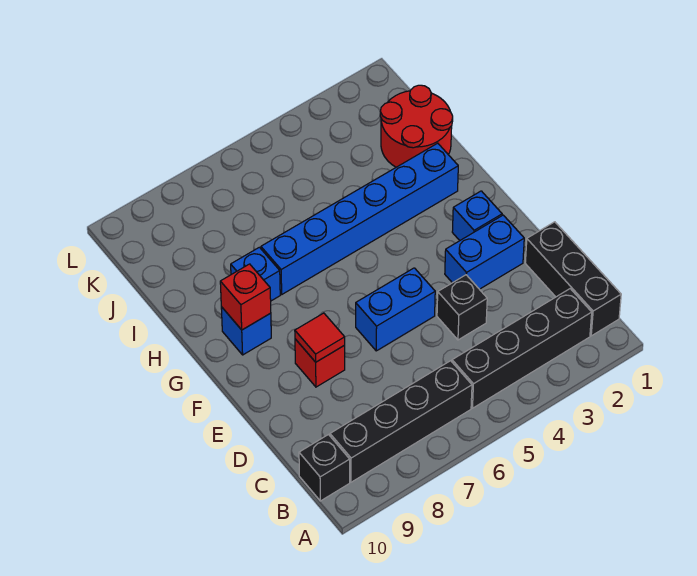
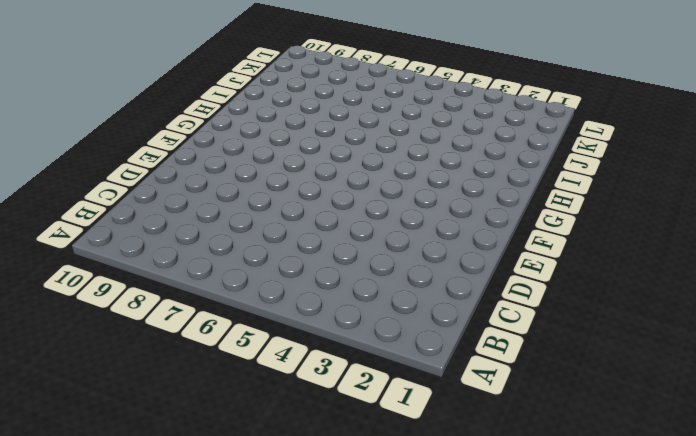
none -> black 1x3 brick [525,222,621,336]
none -> black 1x4 brick [452,289,592,408]
none -> black 1x4 brick [330,361,472,482]

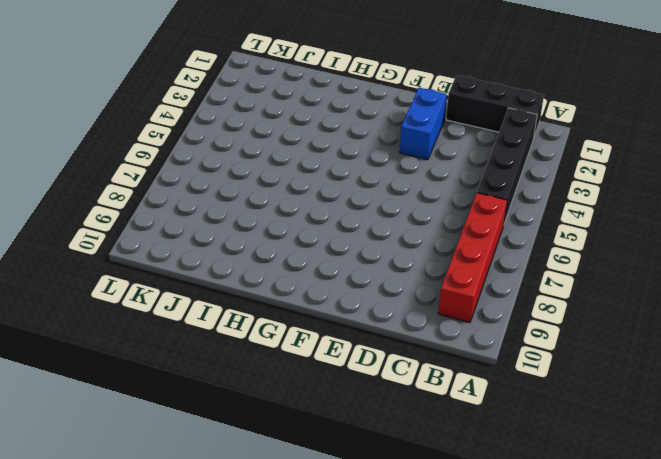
red 1x4 brick [438,193,507,323] -> black 1x4 brick [330,361,472,482]
none -> black 1x1 brick [299,435,350,501]
none -> black 1x1 brick [437,275,487,340]
none -> blue 1x2 brick [356,268,435,351]

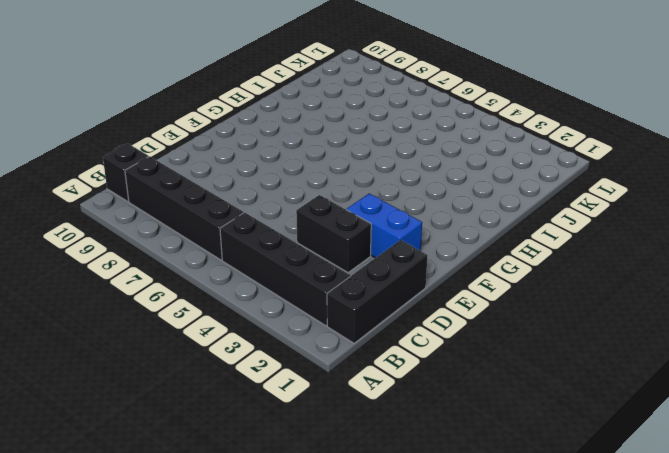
black 1x2 brick [296,195,371,273] -> black 1x1 brick [437,275,487,340]
none -> blue 1x2 brick [356,268,435,351]
none -> red 1x1 brick [295,339,345,387]
none -> blue 1x1 brick [452,191,502,241]

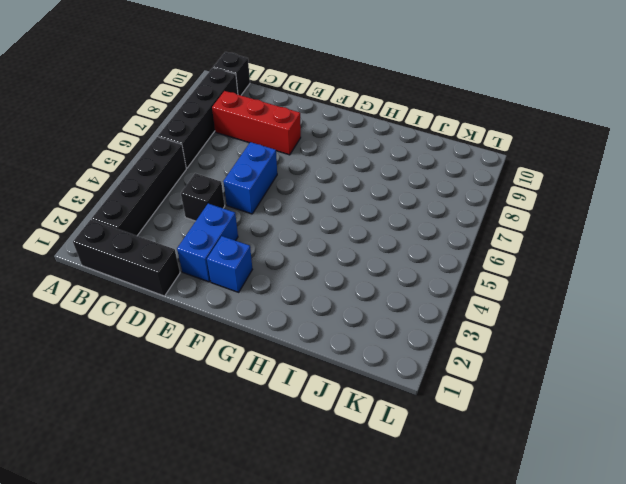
red 1x3 brick [212,91,301,155] -> red 1x1 brick [295,339,345,387]
none -> blue 1x1 brick [221,307,271,355]
none -> blue 1x6 brick [261,143,458,294]
none -> blue 1x1 brick [231,247,280,301]

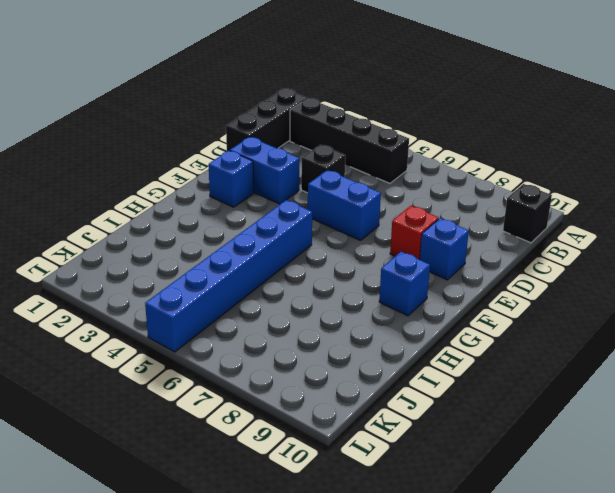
blue 1x1 brick [420,218,469,280] -> blue 1x1 brick moved to [231,247,280,301]
blue 1x6 brick [145,200,312,352] -> blue 1x6 brick turned to [261,143,458,294]
none -> black 1x4 brick [330,361,472,482]
none -> red 2x2 round brick [380,85,453,167]
none -> red 1x1 tile [295,313,345,362]

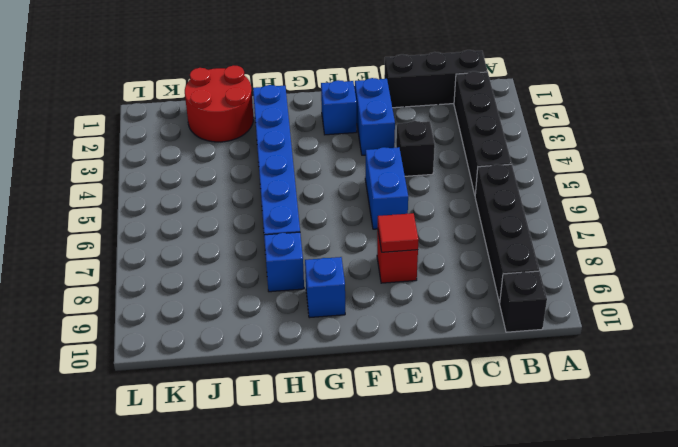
none -> red 1x1 brick [220,264,271,330]

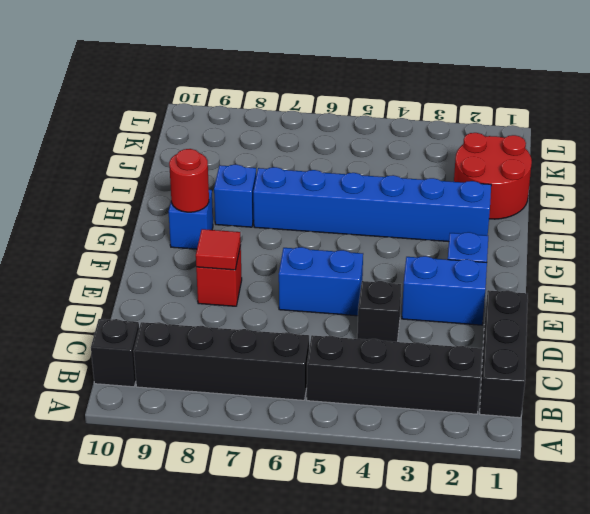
red 1x1 round brick [169,149,209,212] -> red 1x1 brick [220,264,271,330]

